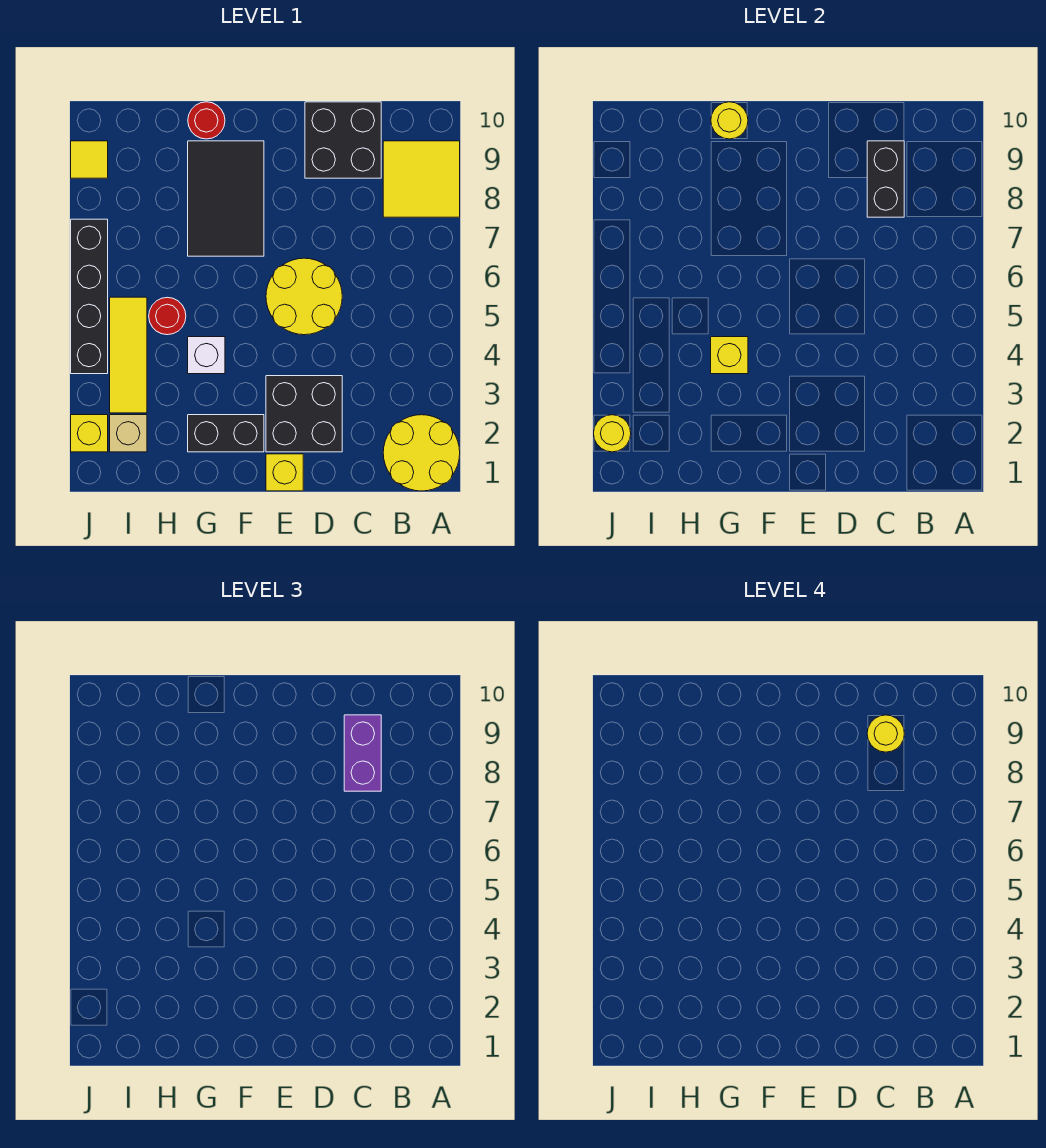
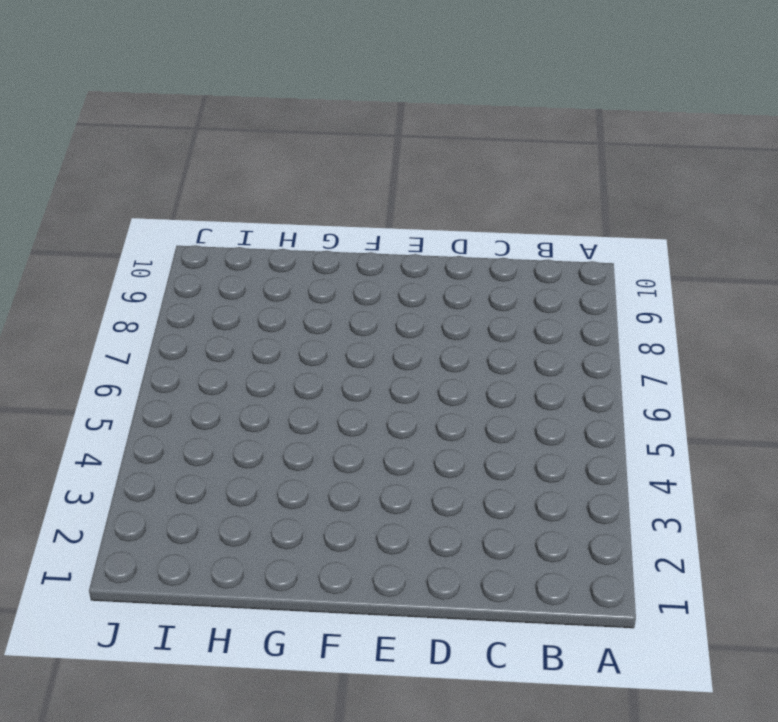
none -> yellow 2x2 round brick [383,415,460,491]
none -> yellow 2x2 tile [383,141,460,217]
none -> black 2x2 brick [305,102,381,178]

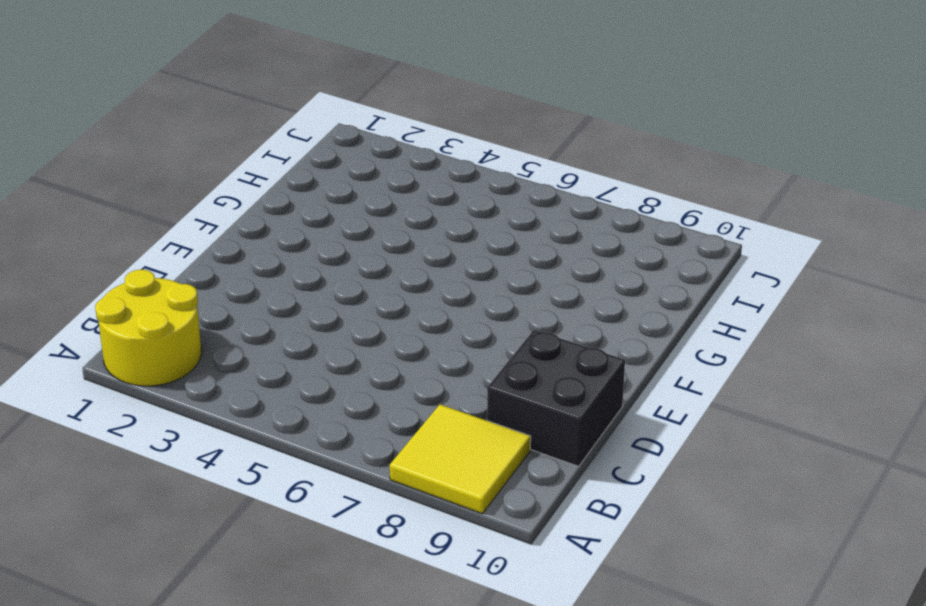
none -> black 2x2 brick [266,376,342,452]
none -> yellow 2x2 round brick [266,258,342,335]
none -> yellow 1x1 brick [266,454,303,491]

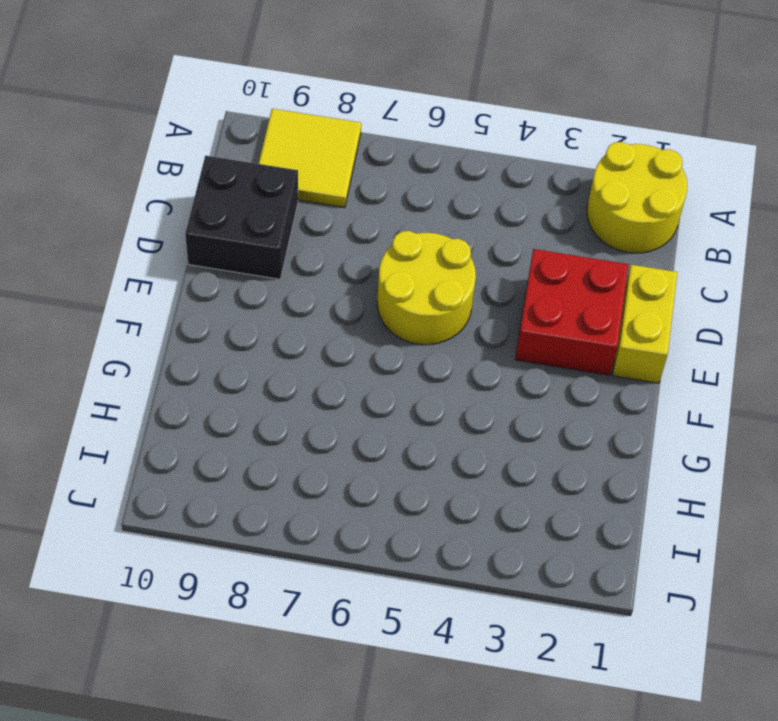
yellow 1x2 brick [613,265,677,383] -> yellow 1x1 brick [266,454,303,491]
red 2x2 brick [515,249,629,375] -> black 2x2 brick [266,376,342,452]
none -> black 1x2 brick [188,415,264,452]
none -> black 2x3 tile [188,141,264,256]
none -> white 1x1 brick [188,337,225,374]

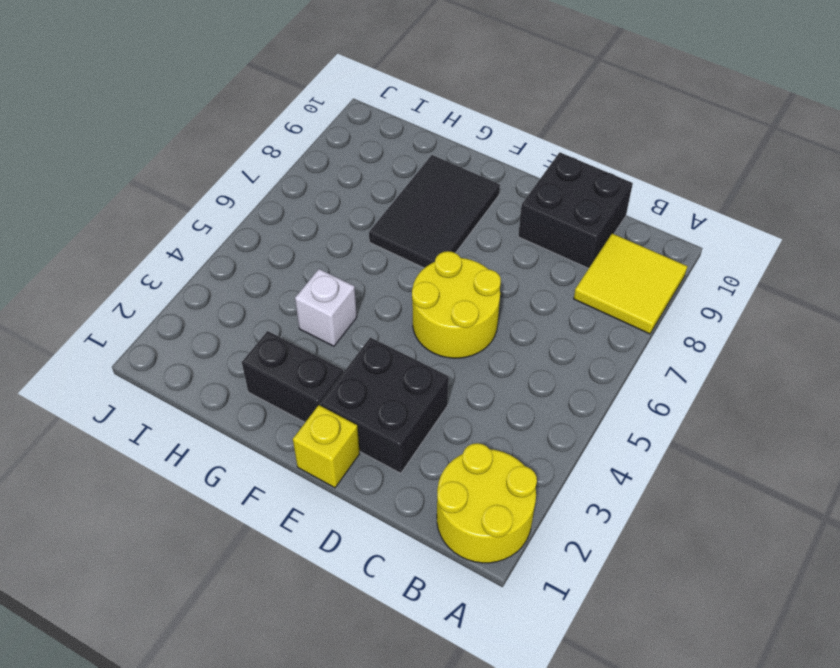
none -> red 1x1 round brick [188,102,225,139]
none -> red 1x1 round brick [149,297,186,335]
none -> tan 1x1 brick [110,415,147,452]

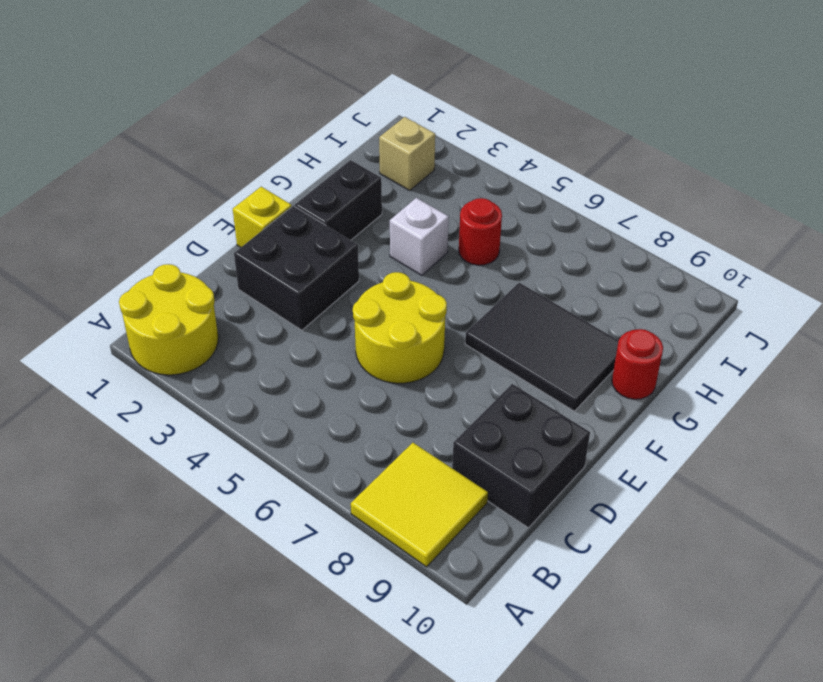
none -> yellow 1x3 tile [110,297,147,413]
none -> yellow 1x1 brick [71,415,108,452]
none -> black 1x4 brick [71,219,108,374]

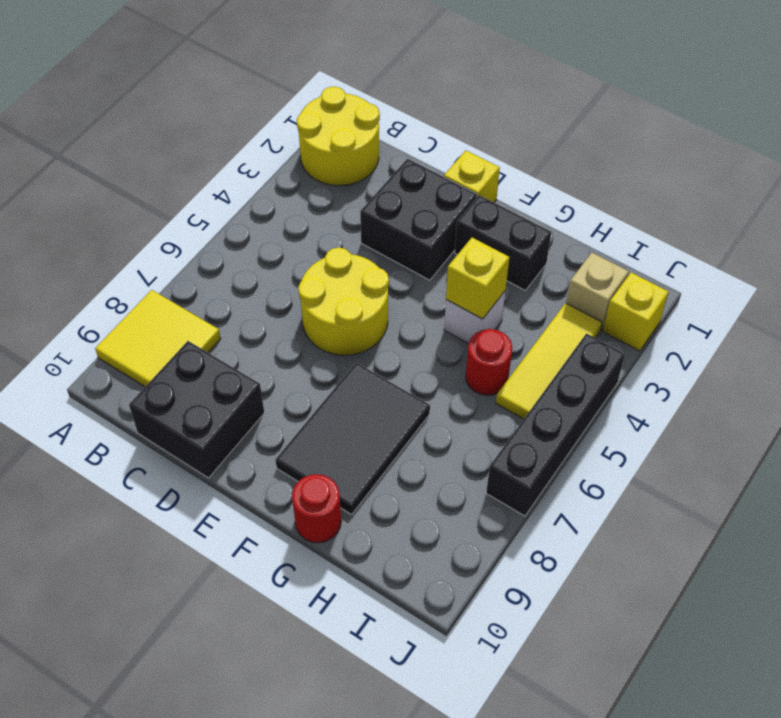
none -> yellow 1x1 tile [71,141,108,178]
none -> black 1x2 brick [867,141,904,217]
none -> yellow 1x1 round brick [711,102,748,139]

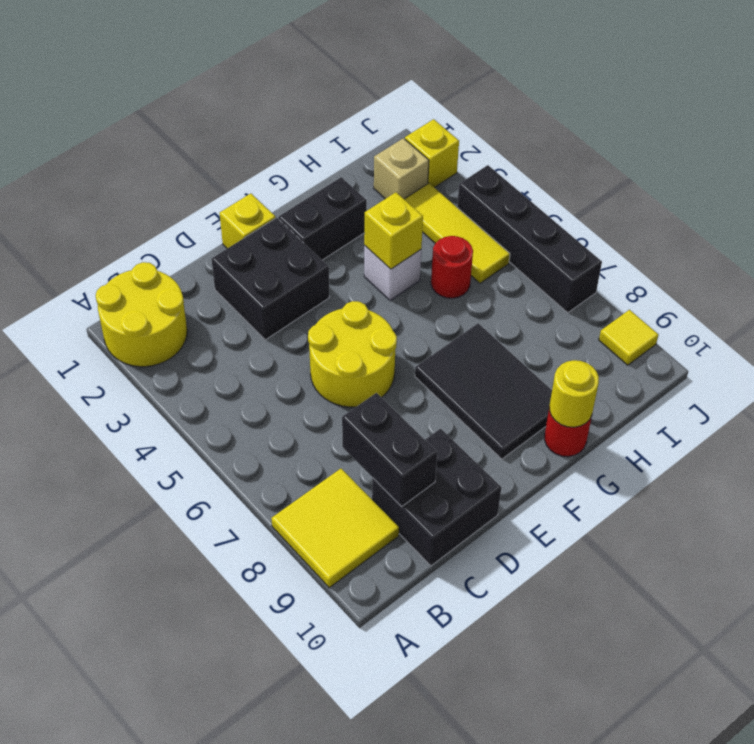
none -> yellow 1x1 round brick [594,415,631,452]
none -> purple 1x2 brick [344,715,381,791]
none -> yellow 1x1 round brick [867,715,904,752]

